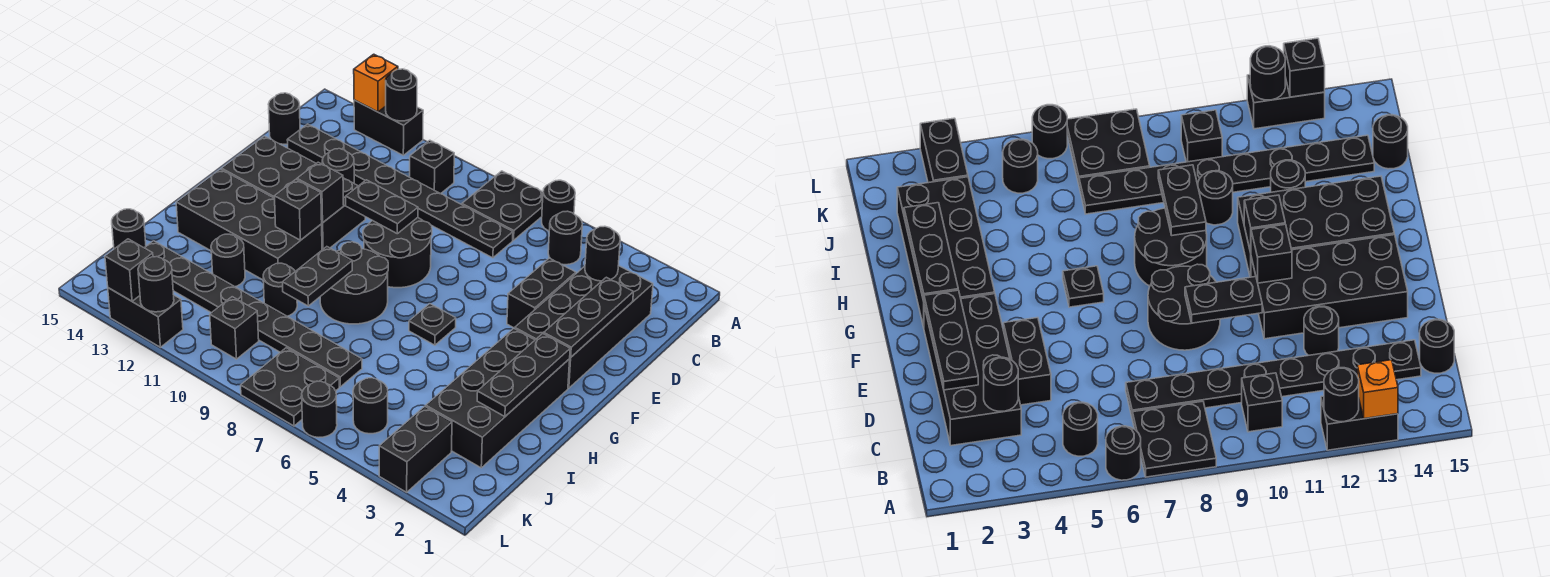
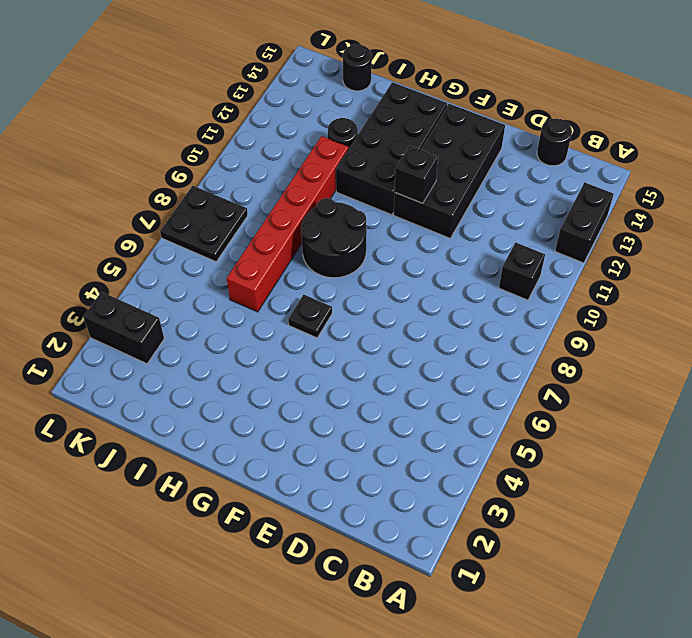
red 1x6 brick [227,136,349,312] -> black 1x1 round brick [263,263,297,316]
none -> black 1x1 round brick [542,180,575,231]
none -> black 2x2 plate [462,171,543,240]
none -> black 1x1 round brick [548,211,582,265]
none -> black 2x4 brick [515,266,653,388]

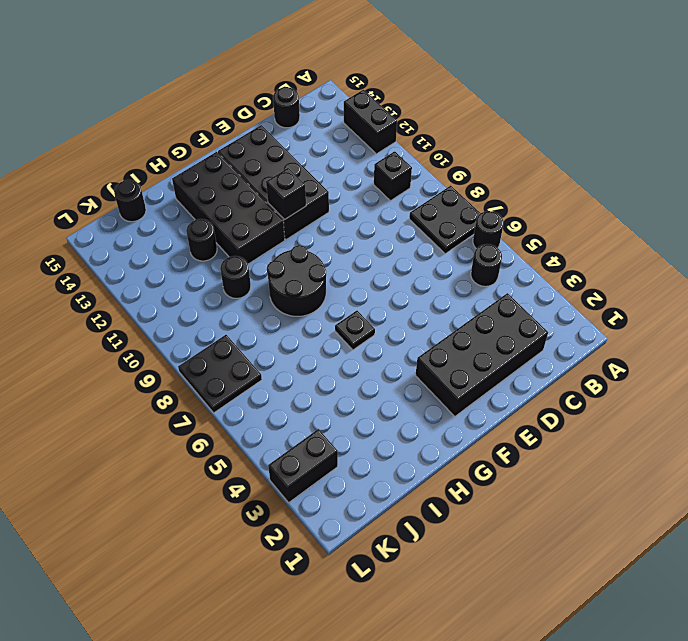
none -> black 1x8 plate [287,124,513,258]
none -> black 1x2 brick [507,258,576,328]
none -> black 1x1 round brick [322,149,354,183]
none -> black 2x2 round brick [363,218,432,288]

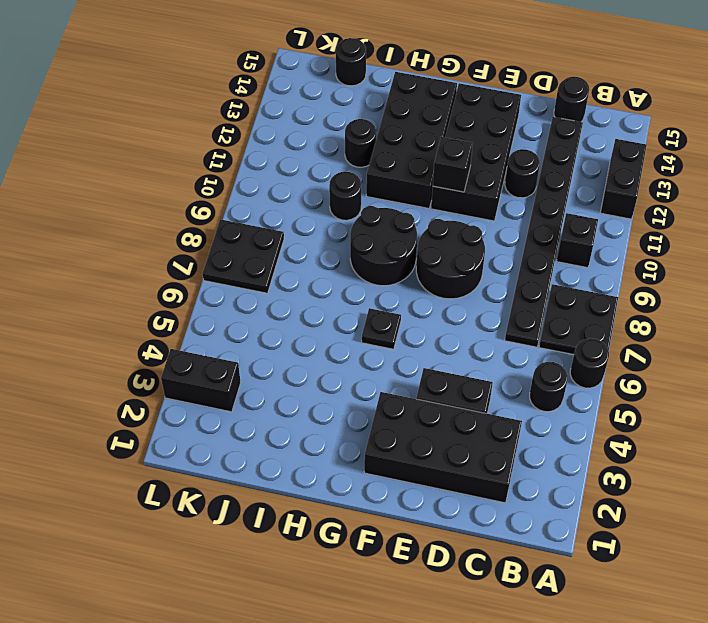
none -> black 2x4 brick [426,329,570,468]
none -> black 1x8 plate [145,241,362,387]
none -> black 1x1 round brick [353,378,388,434]
none -> black 1x1 brick [210,297,259,359]

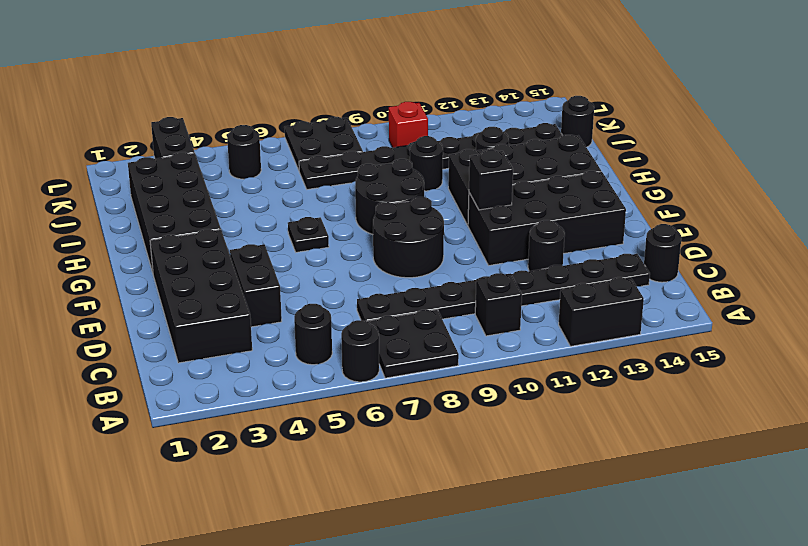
red 1x1 brick [389,102,428,148] -> black 1x1 brick [210,297,259,359]
none -> black 1x1 round brick [302,382,337,437]
none -> black 1x2 brick [108,288,183,347]
none -> black 1x1 round brick [386,69,417,121]
none -> orange 1x1 brick [354,54,398,112]

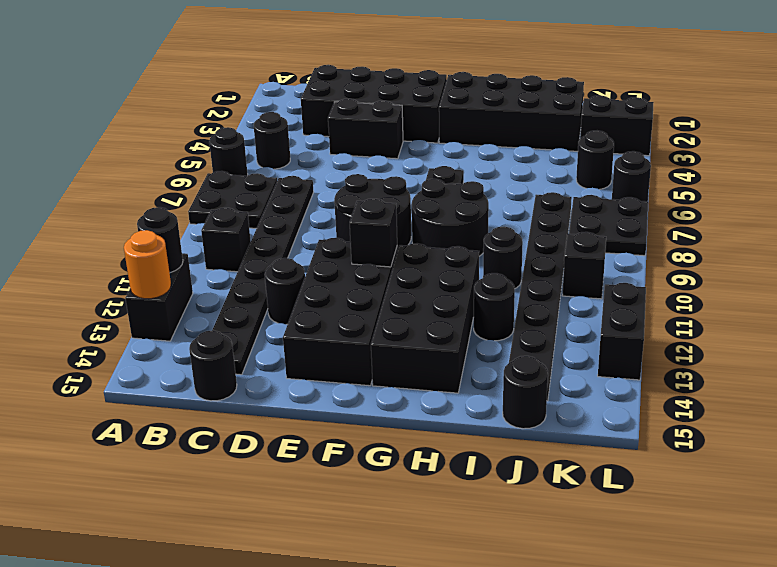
orange 1x1 round brick [124,230,171,299] -> orange 1x1 brick [354,54,398,112]
none -> black 1x1 round brick [585,226,620,281]
none -> black 1x3 plate [544,277,633,357]
none -> black 1x2 plate [346,180,418,234]
none -> black 1x3 plate [477,334,570,417]

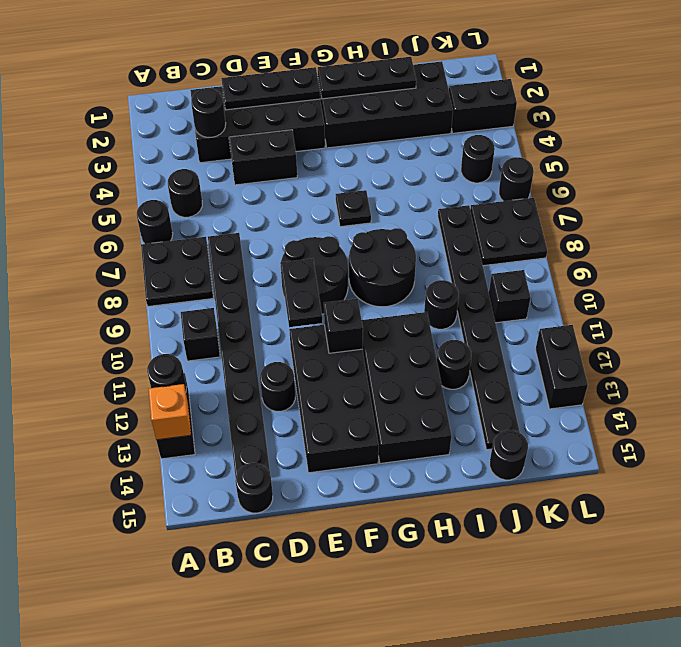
none -> black 1x1 brick [275,180,322,240]
none -> black 1x2 plate [283,247,352,306]
none -> black 1x1 round brick [138,257,174,312]
none -> black 1x1 brick [105,239,153,301]

